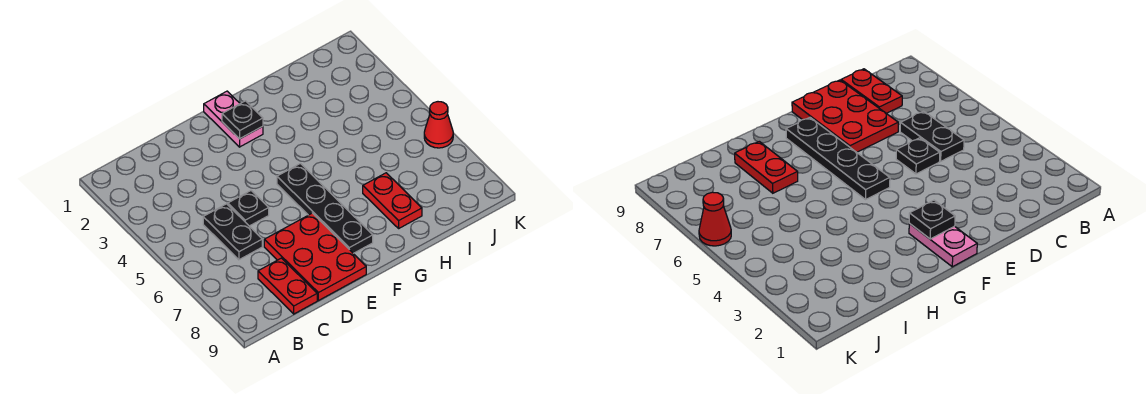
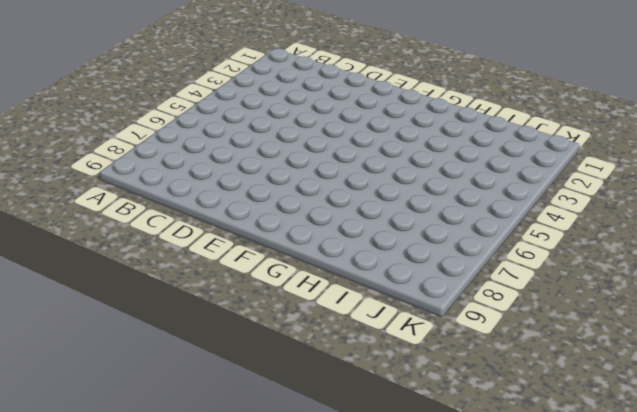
none -> black 1x2 plate [203,204,262,260]
none -> red 1x2 plate [258,258,317,314]

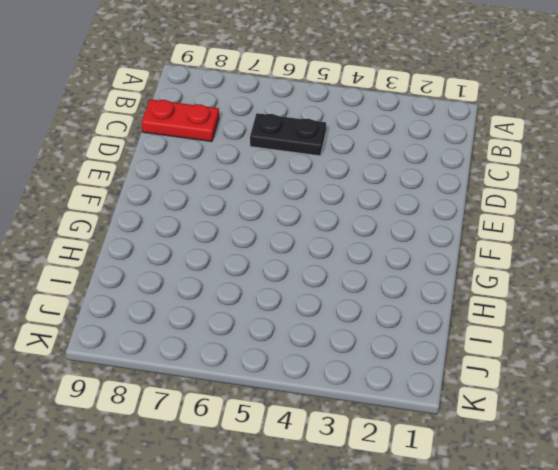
none -> black 1x1 plate [228,191,269,226]
none -> red 2x3 plate [264,213,366,301]

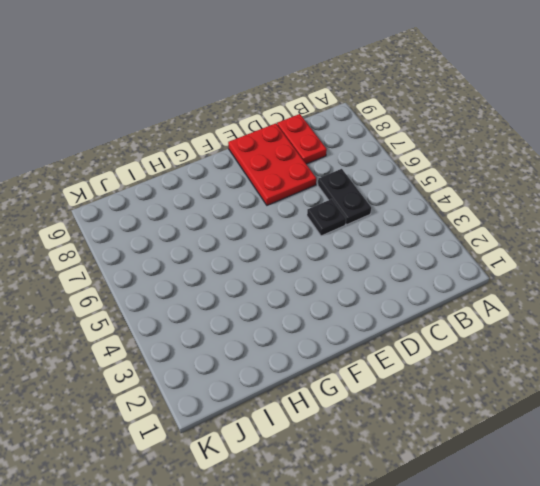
none -> pink 1x2 plate [204,91,263,147]
none -> black 1x4 plate [277,164,373,253]

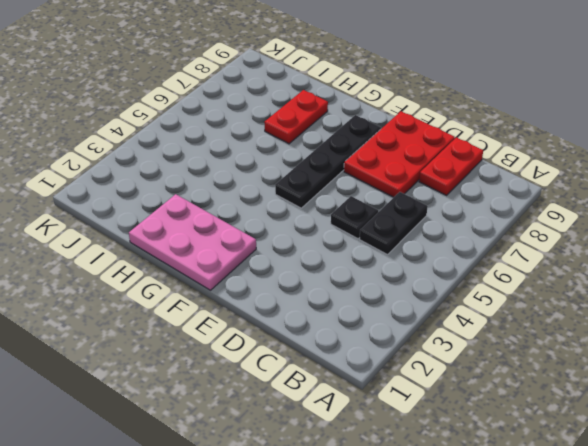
pink 2x3 plate [129,194,256,290] -> pink 1x2 plate [204,91,263,147]
none -> red 1x1 cone [424,102,453,148]
none -> black 1x1 plate [222,101,263,139]

